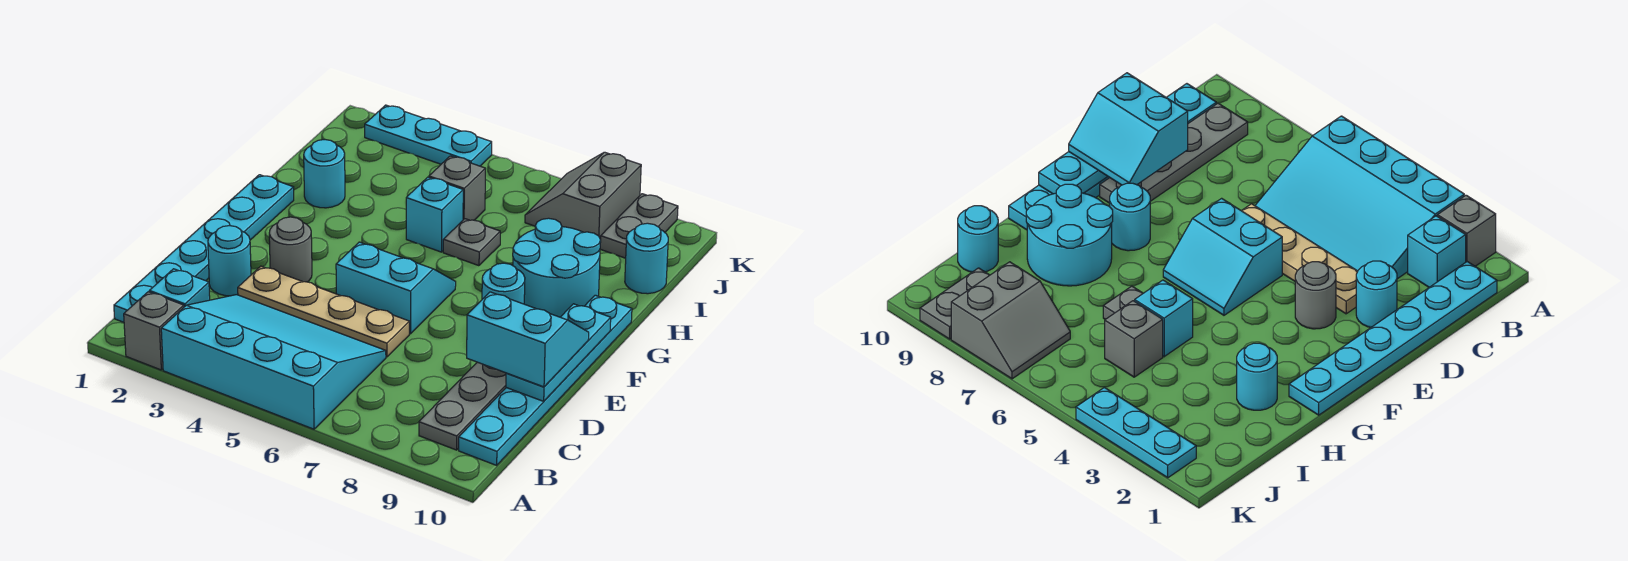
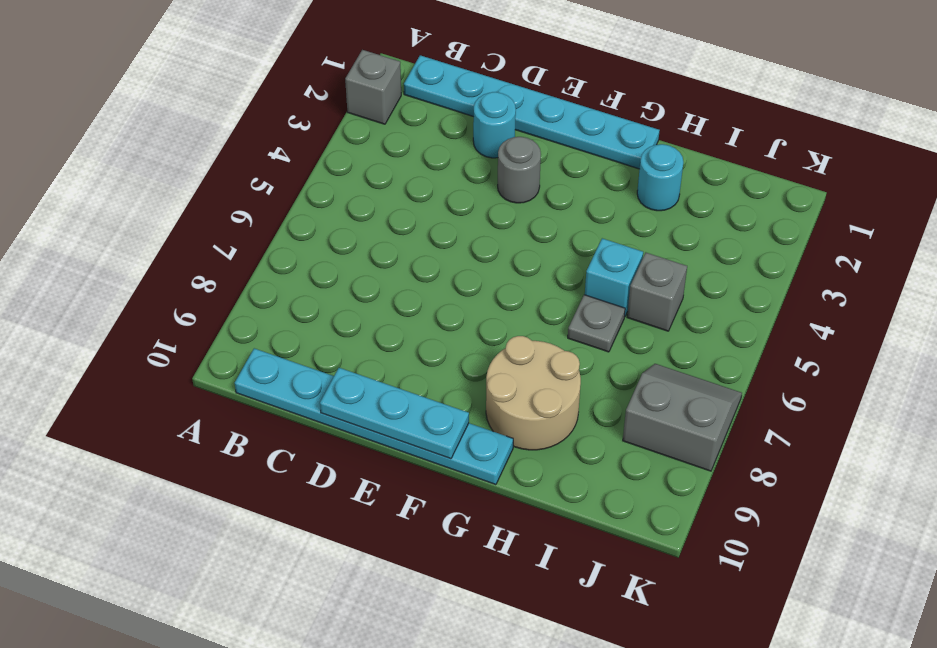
tan 2x2 round brick [486,336,581,450] -> cyan 2x2 round brick [513,218,601,317]
none -> cyan 3x4 slope [161,295,386,429]
none -> cyan 1x1 brick [149,269,210,307]
none -> grey 1x4 plate [419,362,506,450]

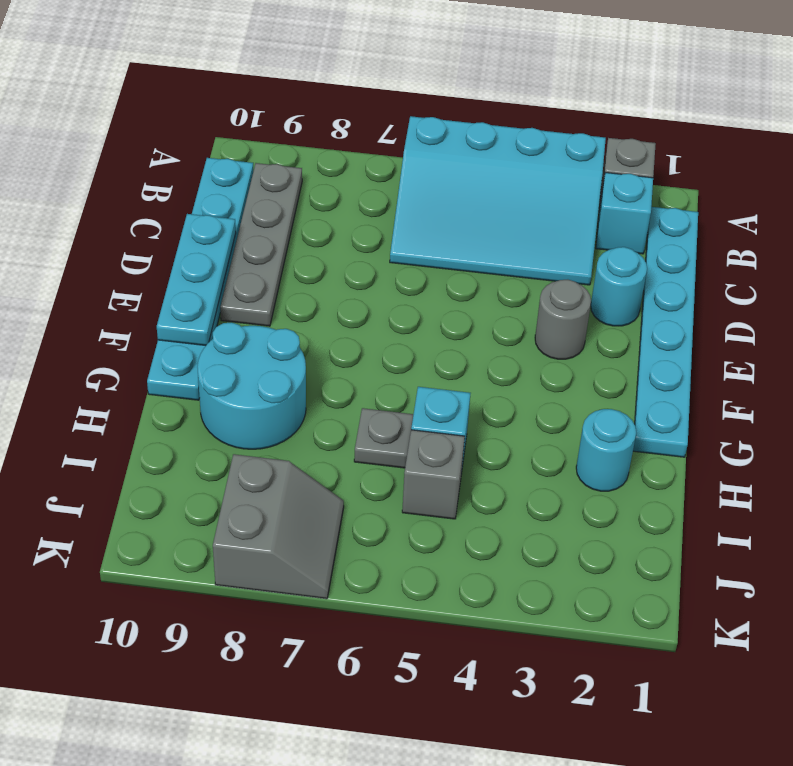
none -> tan 1x4 plate [238,266,409,357]
none -> cyan 2x2 slope [336,242,456,334]
none -> cyan 1x1 round brick [482,263,525,304]

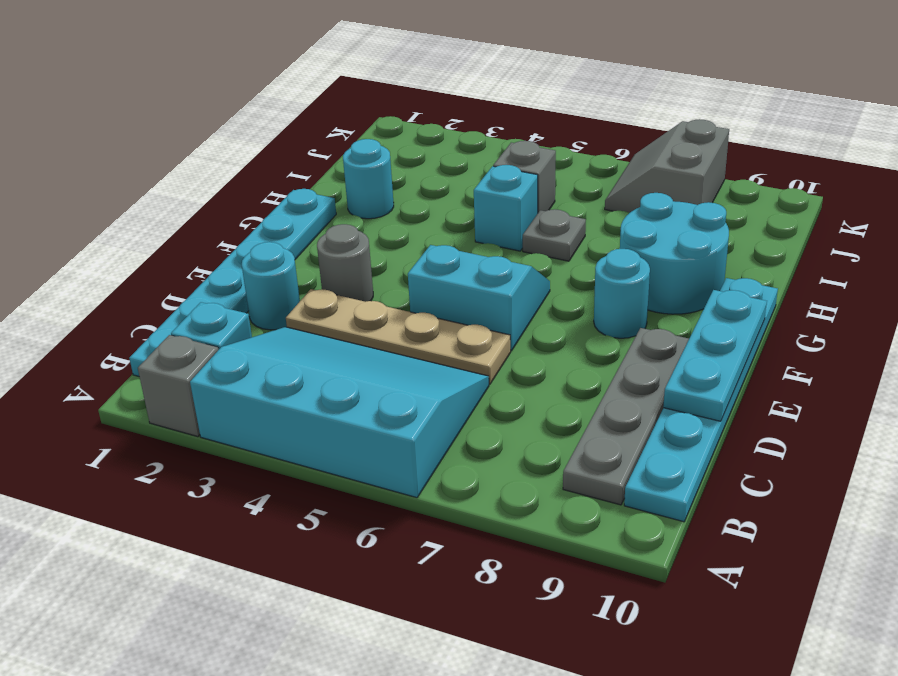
none -> cyan 1x1 round brick [625,223,668,294]
none -> grey 1x2 plate [600,194,678,258]
none -> cyan 1x3 plate [365,105,492,166]

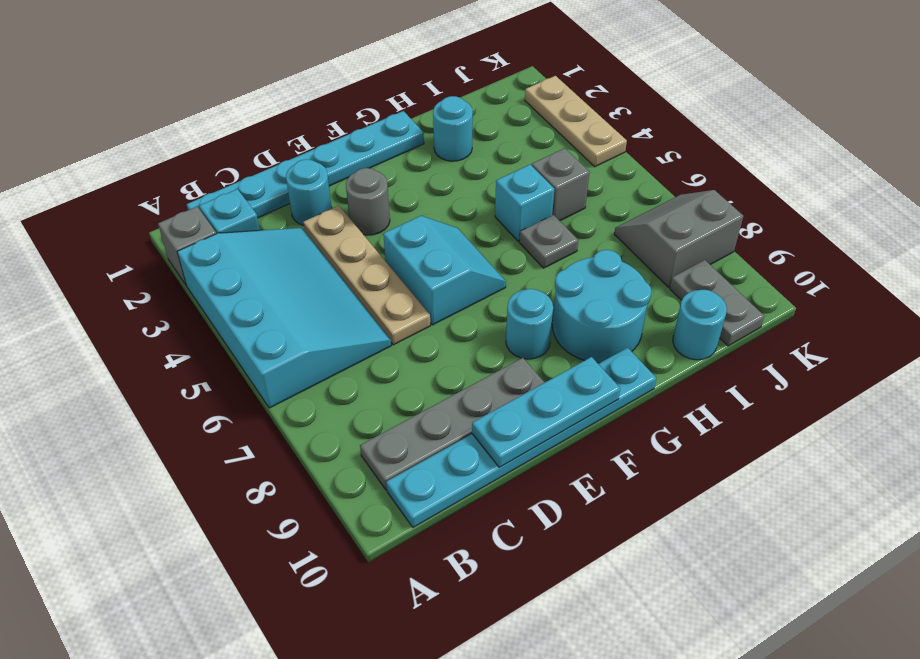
grey 1x2 plate [670,260,764,346] -> grey 1x2 plate turned to [600,194,678,258]
tan 1x3 plate [525,76,627,167] -> cyan 1x3 plate [365,105,492,166]
none -> cyan 2x2 slope [467,292,589,387]

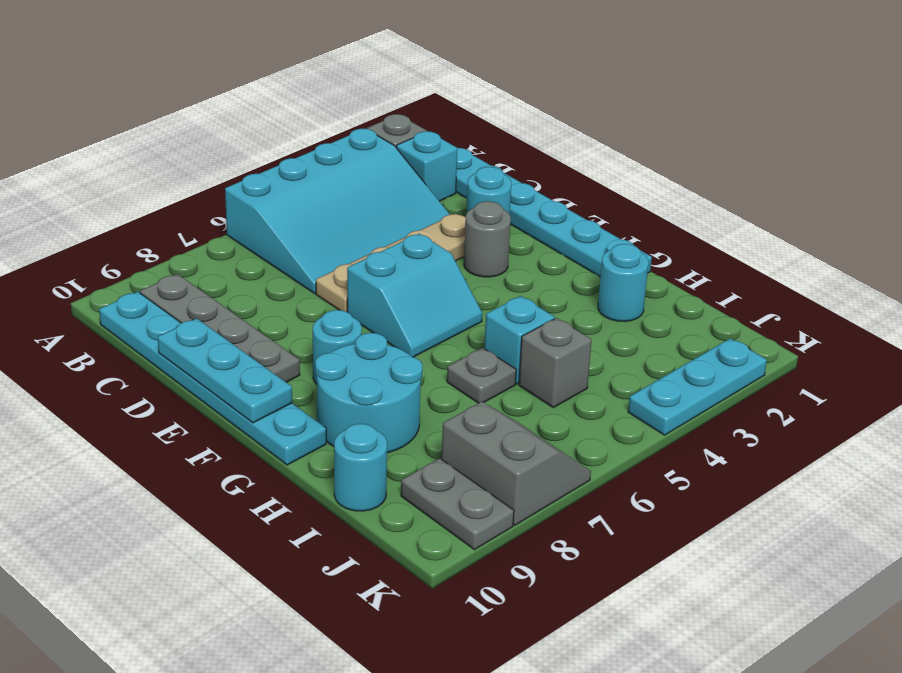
none -> cyan 2x2 slope [467,292,589,387]

